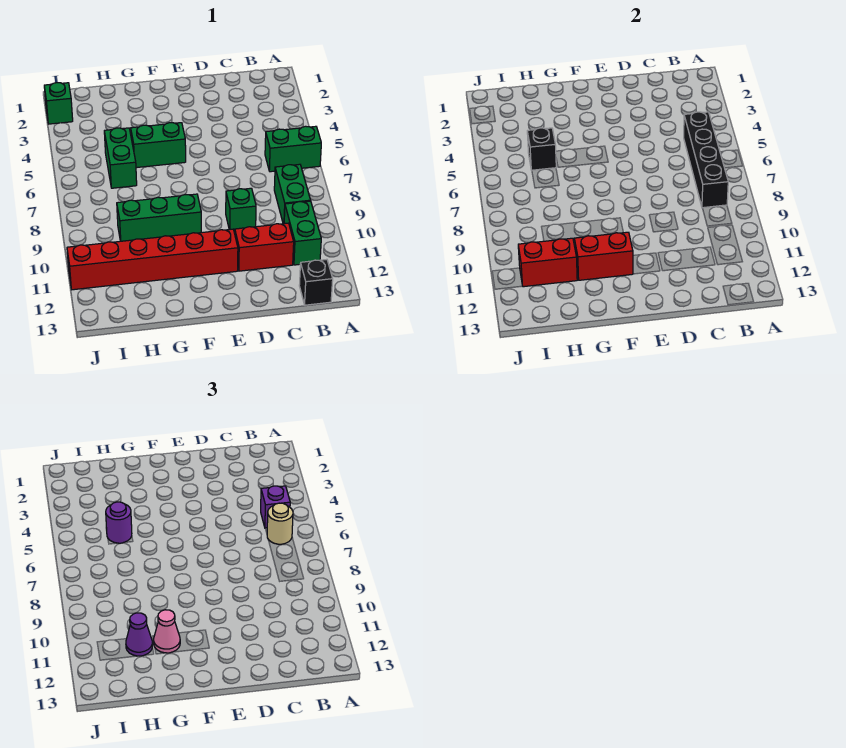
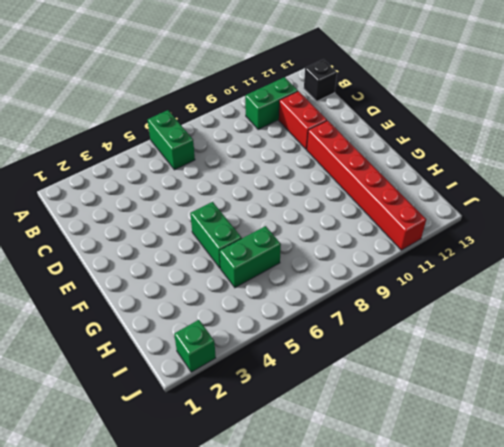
none -> green 1x2 brick [274,164,311,224]
none -> green 1x1 brick [226,188,256,232]
none -> green 1x3 brick [117,194,201,241]

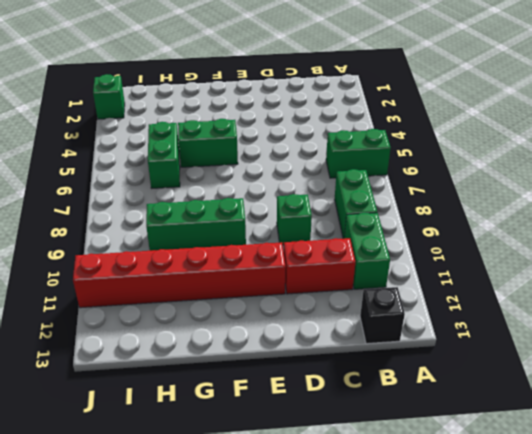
none -> black 1x4 brick [684,112,728,208]
none -> red 1x2 brick [574,232,633,280]
none -> black 1x1 brick [527,128,556,170]

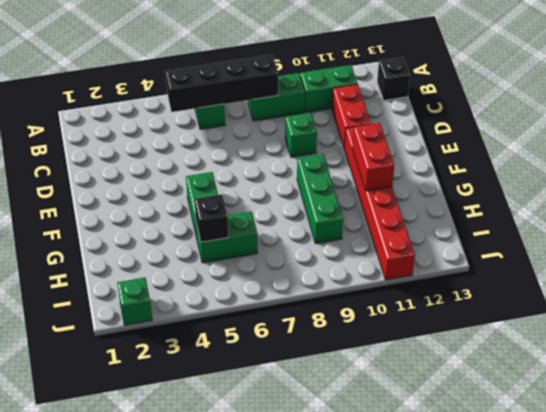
none -> red 1x2 brick [518,238,577,287]
none -> purple 1x1 brick [261,486,290,528]
none -> tan 1x1 round brick [267,503,293,544]

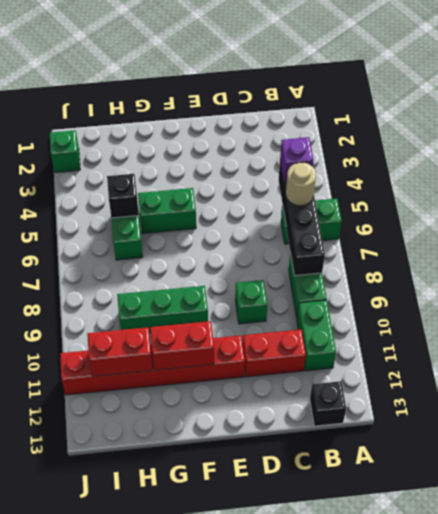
none -> pink 1x1 cone [153,610,180,653]
none -> purple 1x1 round brick [106,502,132,543]
none -> purple 1x1 cone [126,613,152,656]

